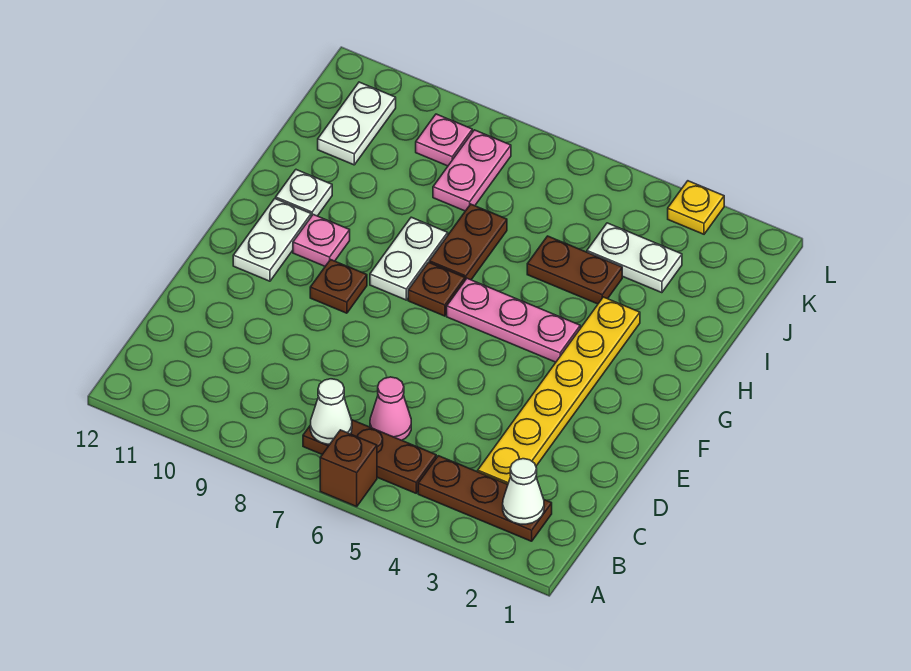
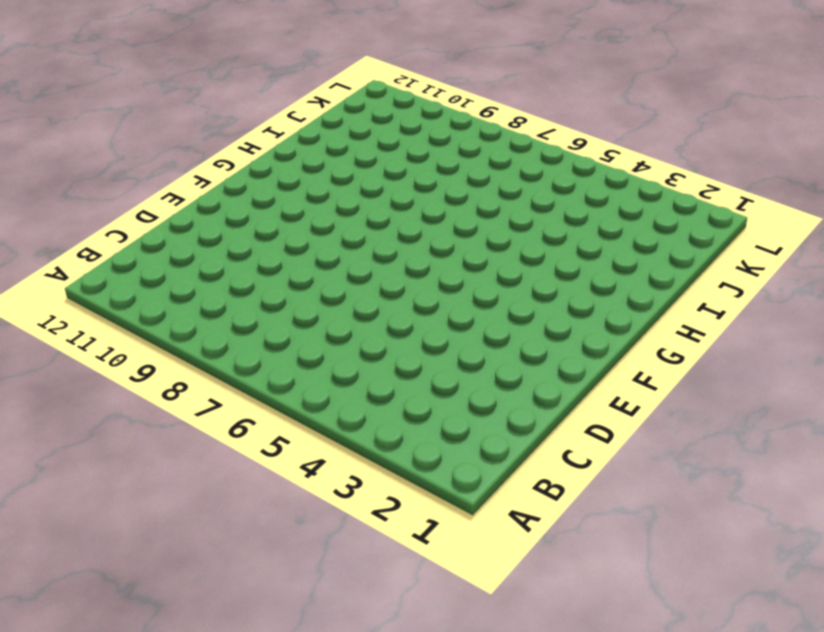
none -> brown 1x1 brick [320,430,377,507]
none -> brown 1x3 plate [418,456,552,541]
none -> brown 1x3 plate [303,420,436,493]

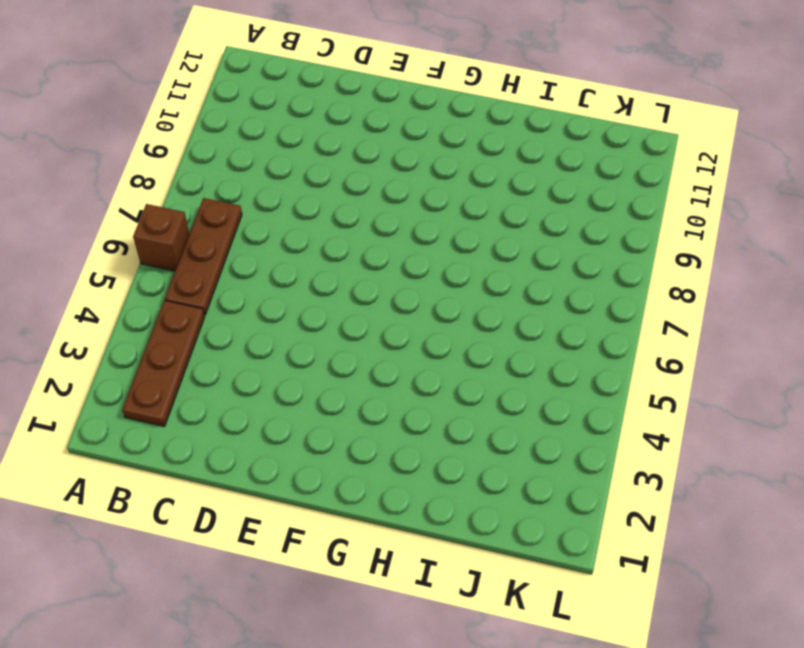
none -> yellow 1x6 plate [478,297,640,484]
none -> pink 1x1 cone [370,377,411,440]
none -> brown 1x1 plate [310,260,367,313]

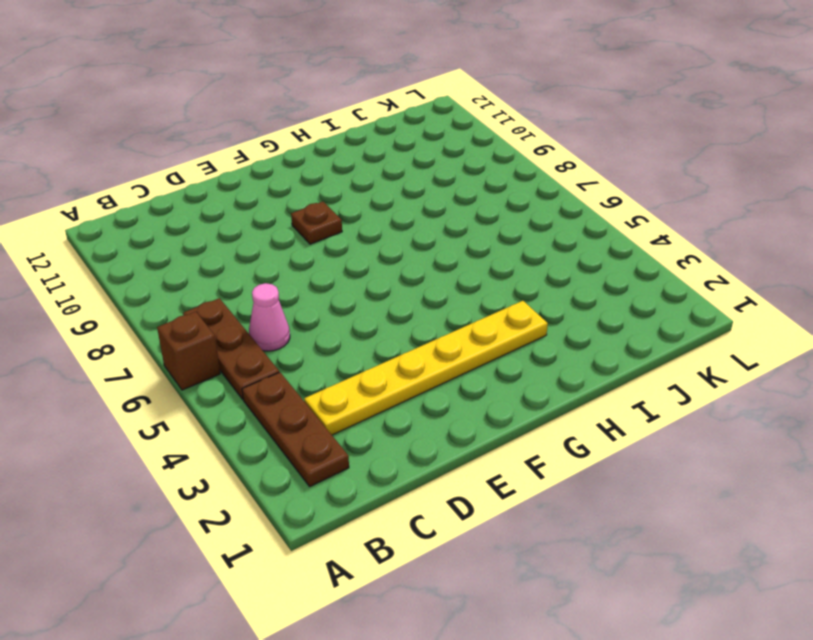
none -> white 1x2 plate [233,199,311,281]
none -> pink 1x3 plate [447,278,580,362]
none -> brown 1x1 plate [408,262,465,316]

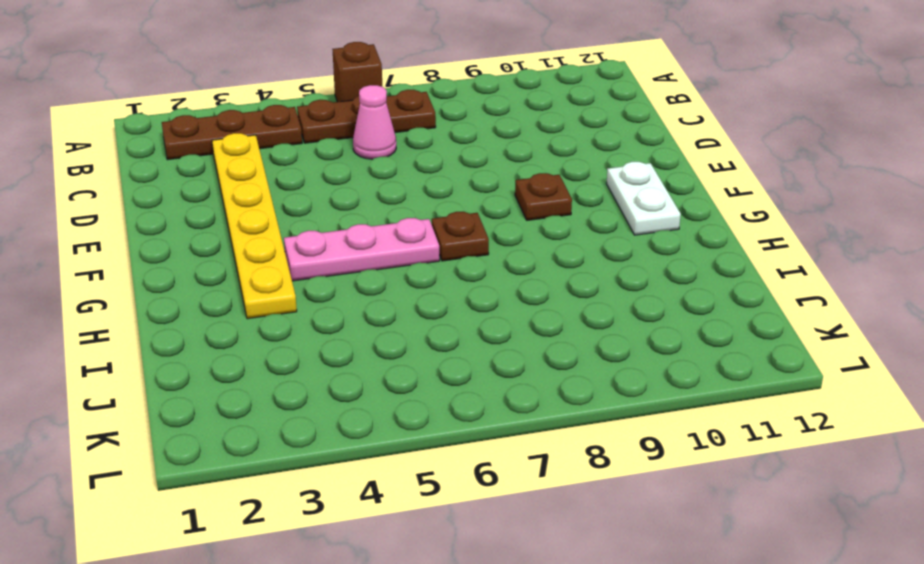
none -> white 1x2 plate [370,217,448,300]
none -> pink 1x1 plate [293,215,350,266]
none -> brown 1x2 plate [429,204,507,280]

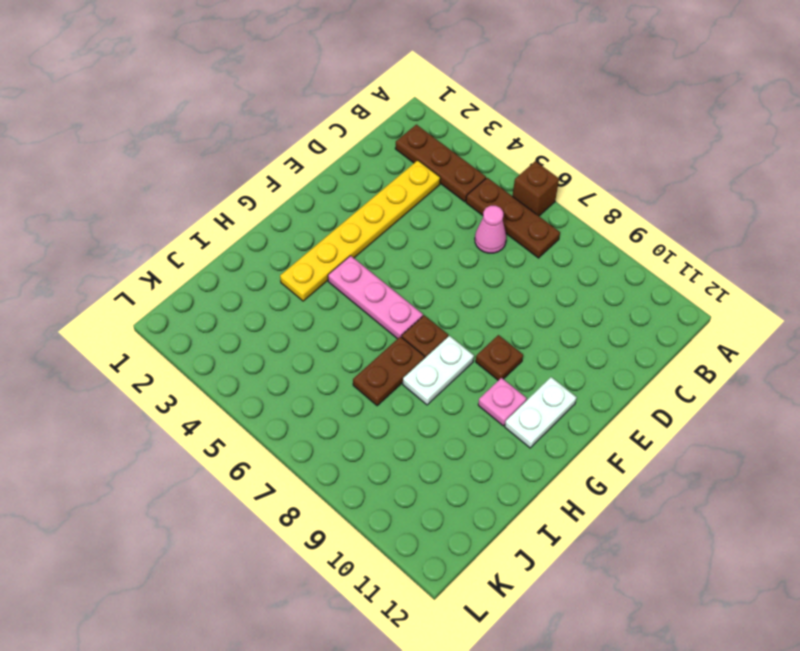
none -> white 1x1 plate [276,170,332,216]
none -> brown 1x2 plate [527,236,622,304]
none -> white 1x2 plate [587,223,682,293]

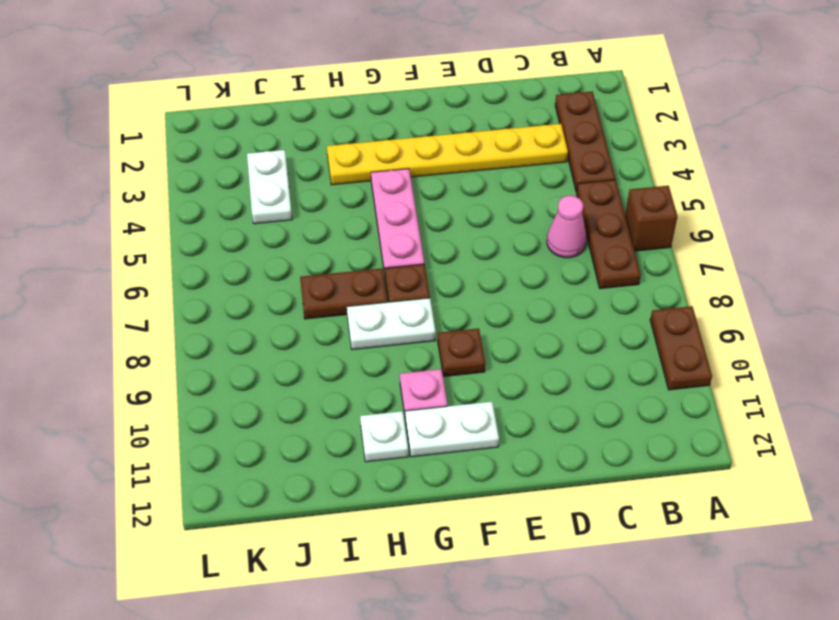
brown 1x2 plate [650,306,712,390] -> brown 1x2 plate moved to [527,236,622,304]
none -> pink 1x2 plate [433,130,511,211]
none -> white 1x2 plate [318,82,396,165]
none -> pink 1x1 plate [416,114,472,166]

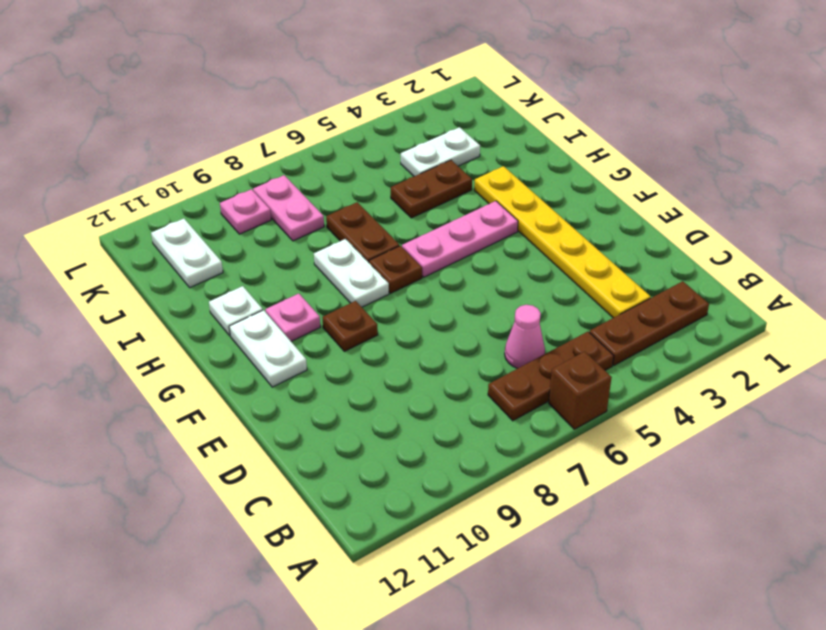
none -> yellow 1x1 plate [668,181,724,234]
none -> white 1x1 cone [503,459,544,524]
none -> white 1x1 cone [310,379,352,444]

